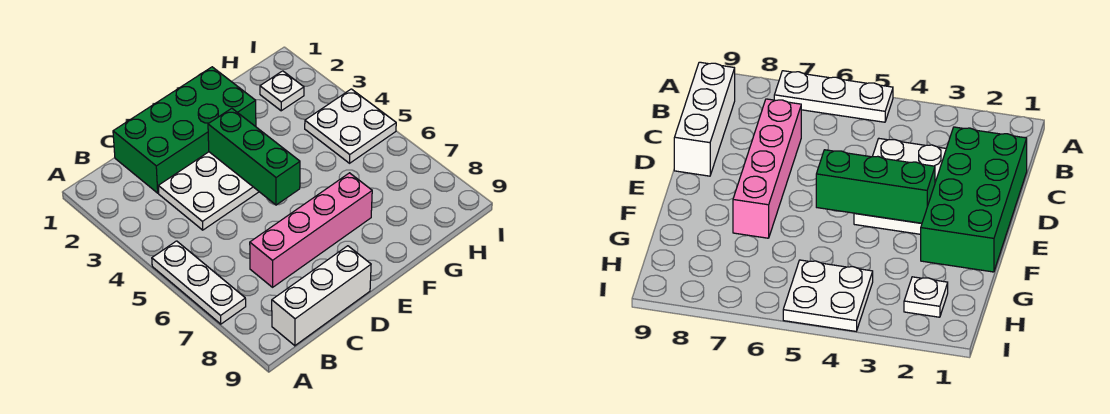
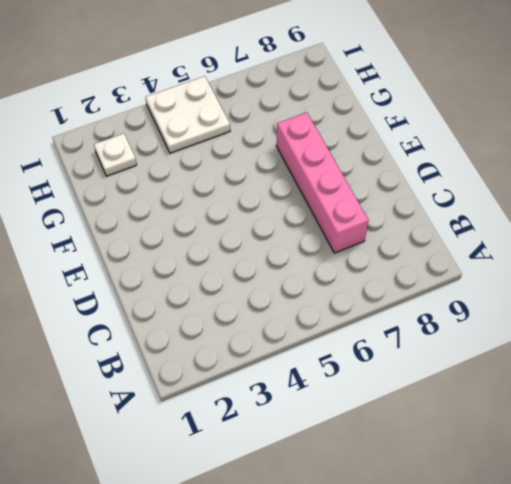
none -> white 1x3 plate [152,241,246,324]
none -> white 1x3 brick [272,246,371,346]

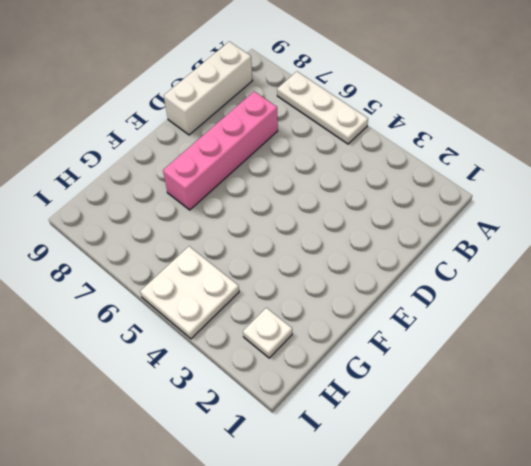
none -> green 2x4 brick [113,67,256,193]
none -> white 2x3 plate [158,152,259,230]

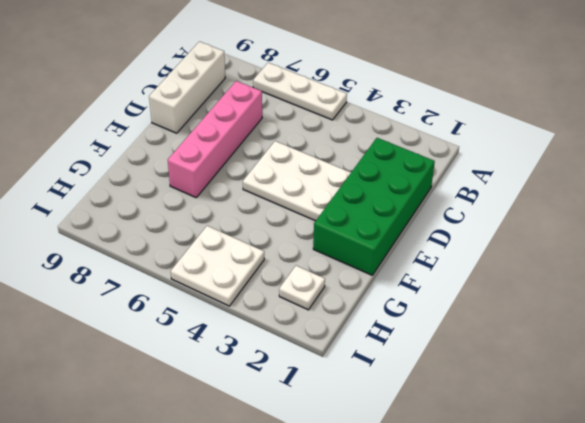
white 2x3 plate [243,141,351,221] -> white 2x3 plate turned to [158,152,259,230]
none -> green 1x3 brick [208,108,300,205]

